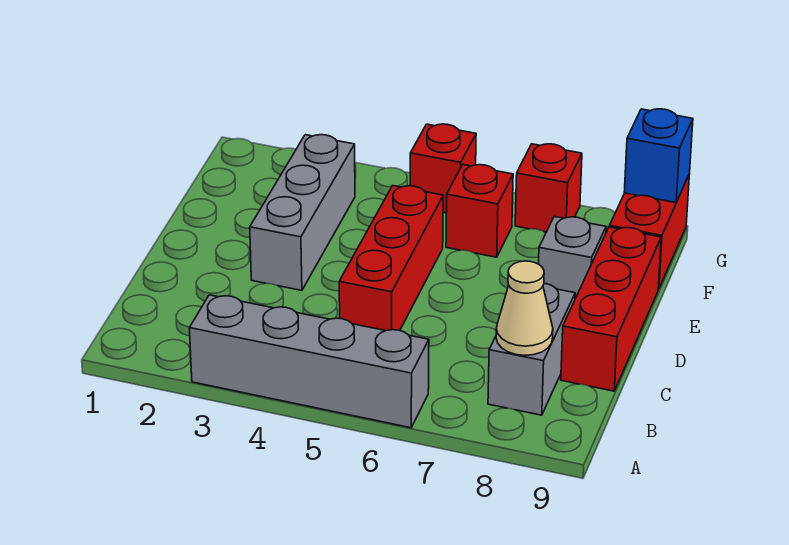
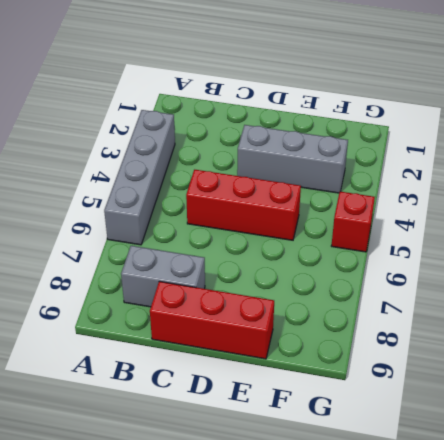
none -> grey 1x1 brick [539,217,606,299]
none -> red 1x1 brick [446,165,513,257]
none -> red 1x2 brick [609,175,689,289]

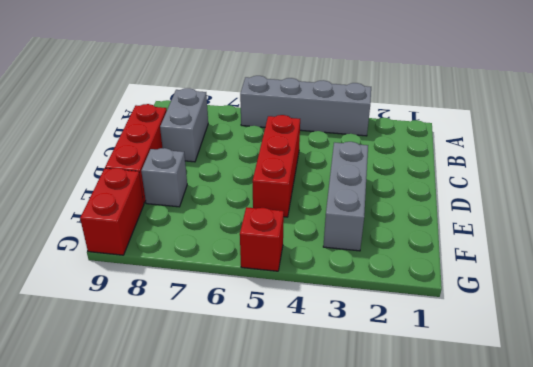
none -> red 1x1 brick [446,165,513,257]
none -> red 1x1 brick [515,144,582,232]
none -> tan 1x1 cone [496,261,553,355]

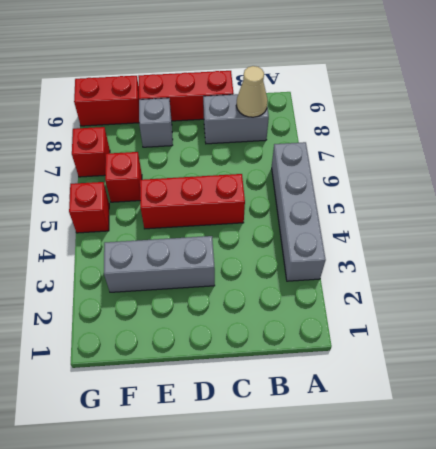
none -> blue 1x1 brick [624,109,693,203]

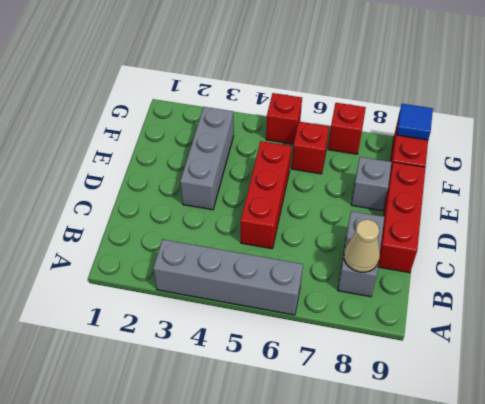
blue 1x1 tile [397,104,433,140] -> blue 1x1 brick [624,109,693,203]

